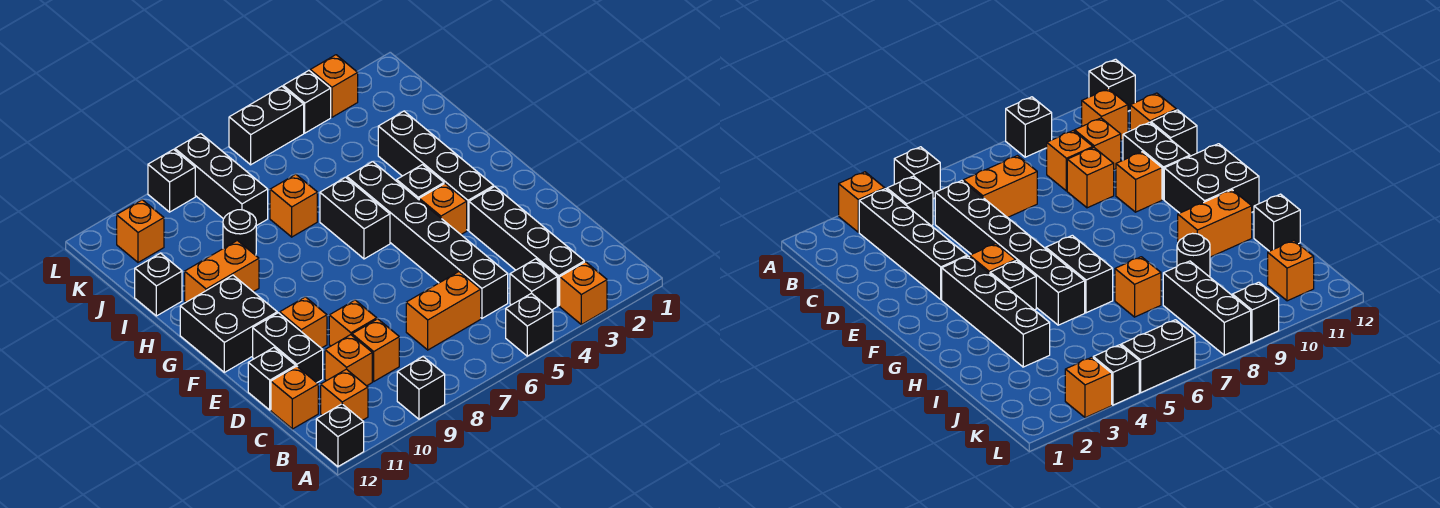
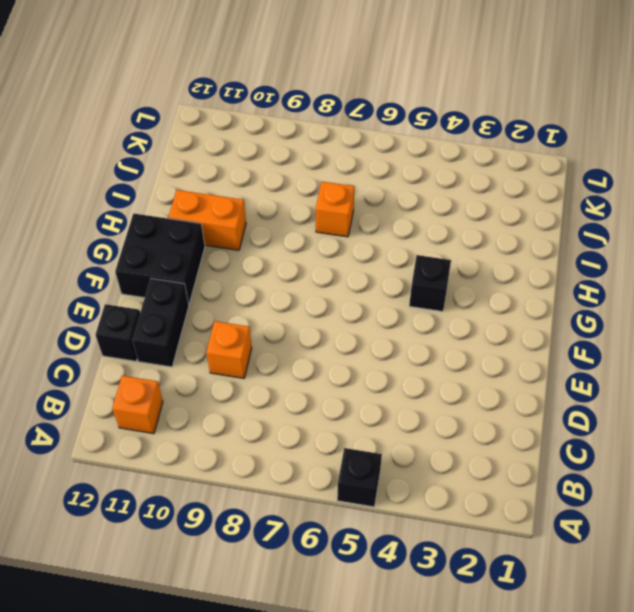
none -> orange 1x1 brick [560,262,607,325]
none -> black 1x1 brick [397,357,445,419]
none -> black 1x1 brick [316,404,364,467]
none -> black 1x4 brick [469,186,584,306]

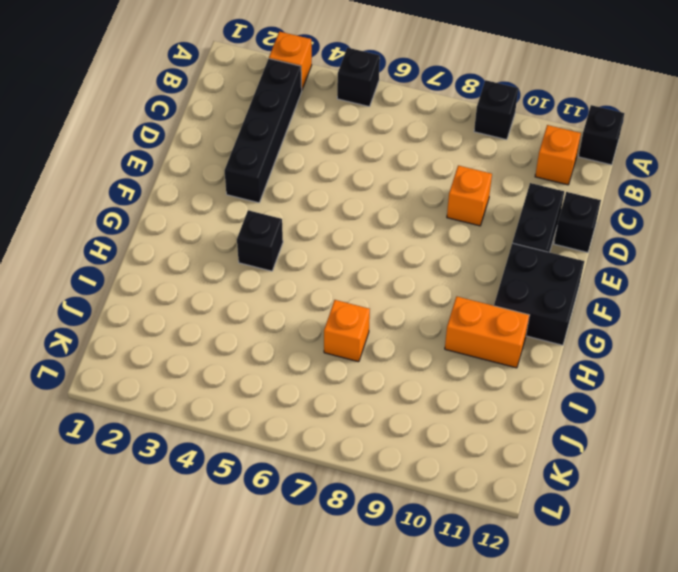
none -> black 1x1 brick [510,259,557,310]
none -> black 1x6 brick [347,162,508,318]
none -> orange 1x2 brick [406,272,481,350]
none -> orange 1x1 brick [352,319,399,381]

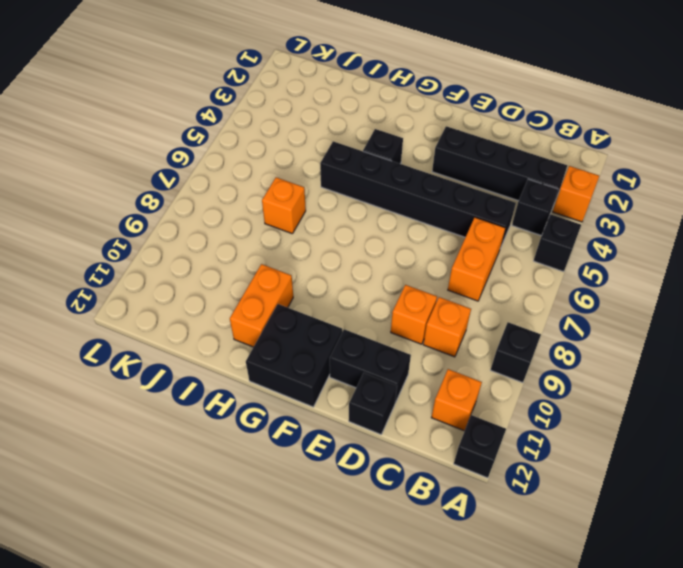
none -> orange 1x1 brick [325,335,372,386]
none -> orange 1x1 brick [271,366,318,429]
none -> orange 1x1 brick [280,297,327,348]
none -> black 1x4 brick [378,111,494,230]

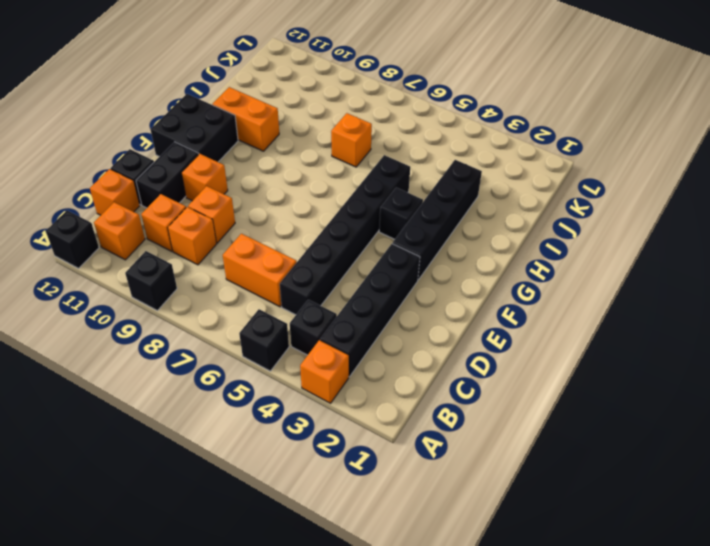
none -> orange 1x1 brick [419,184,467,234]
none -> black 1x2 brick [320,177,390,259]
none -> black 1x1 round brick [223,210,256,255]
none -> black 1x1 brick [135,253,182,316]

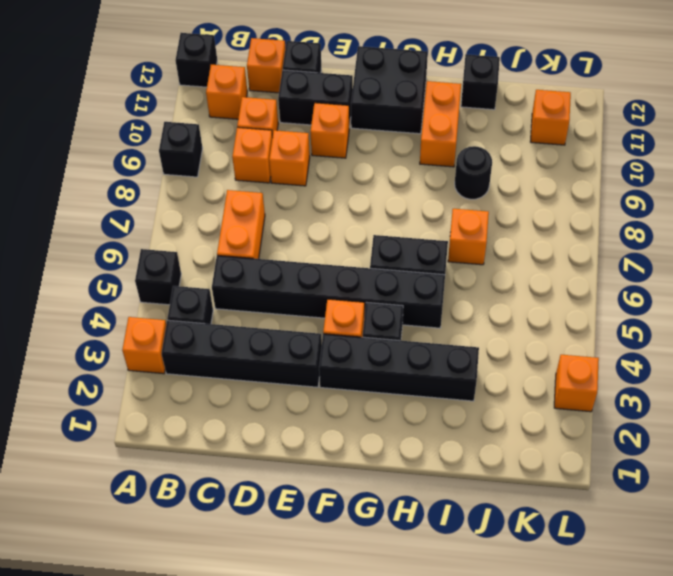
none -> black 1x3 brick [175,134,268,226]
none -> black 1x1 brick [283,71,331,133]
none -> black 1x2 brick [229,86,304,165]
none -> black 1x1 brick [148,149,195,212]

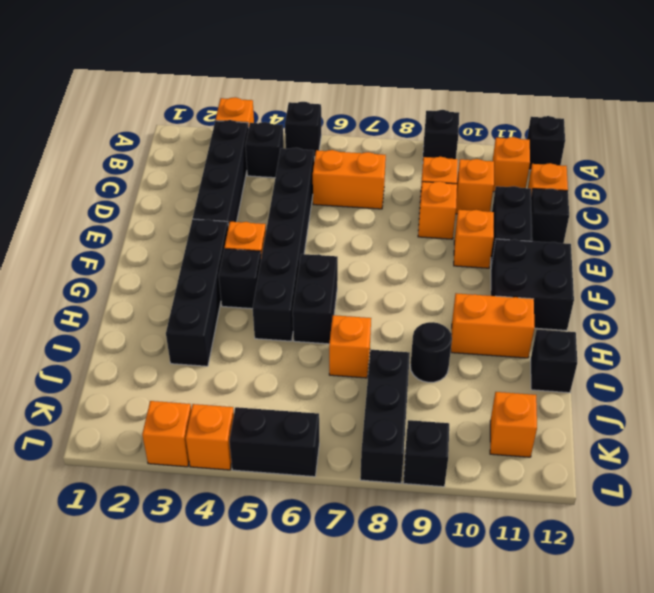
orange 1x1 brick [186,404,234,470] -> black 1x1 brick [283,71,331,133]

